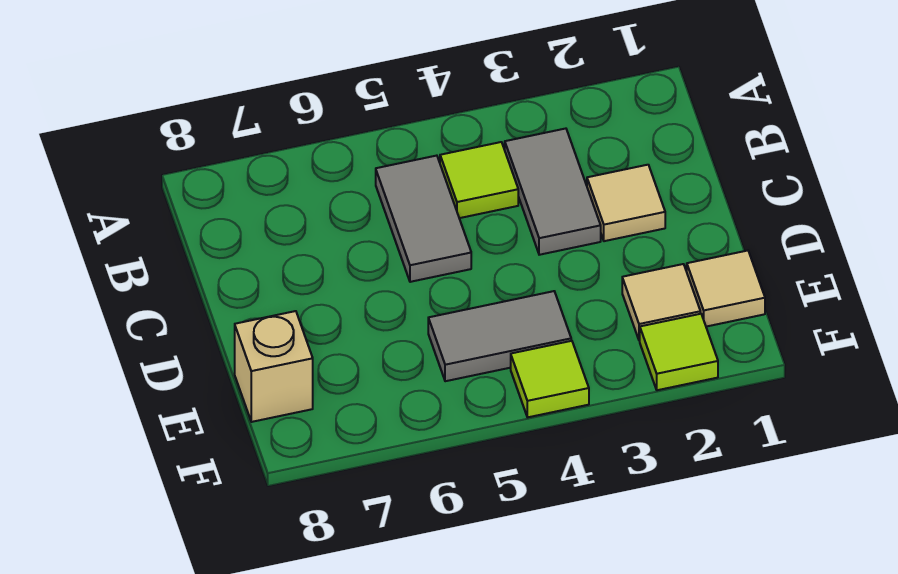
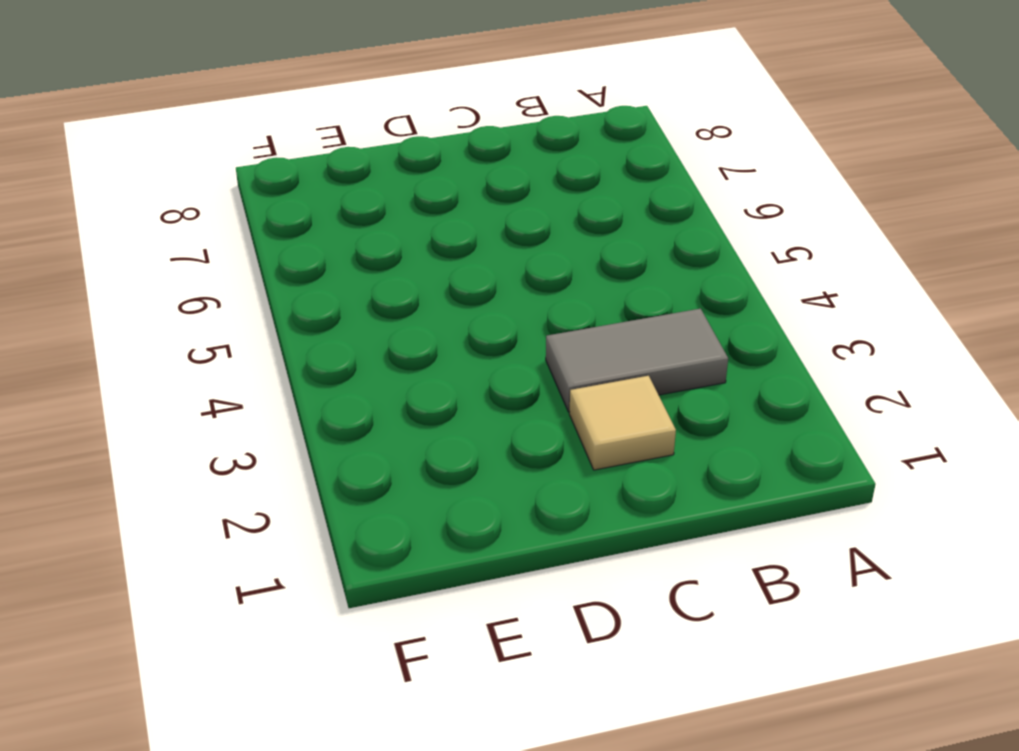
none -> lime 1x1 tile [440,142,518,218]
none -> grey 1x2 tile [376,156,471,282]

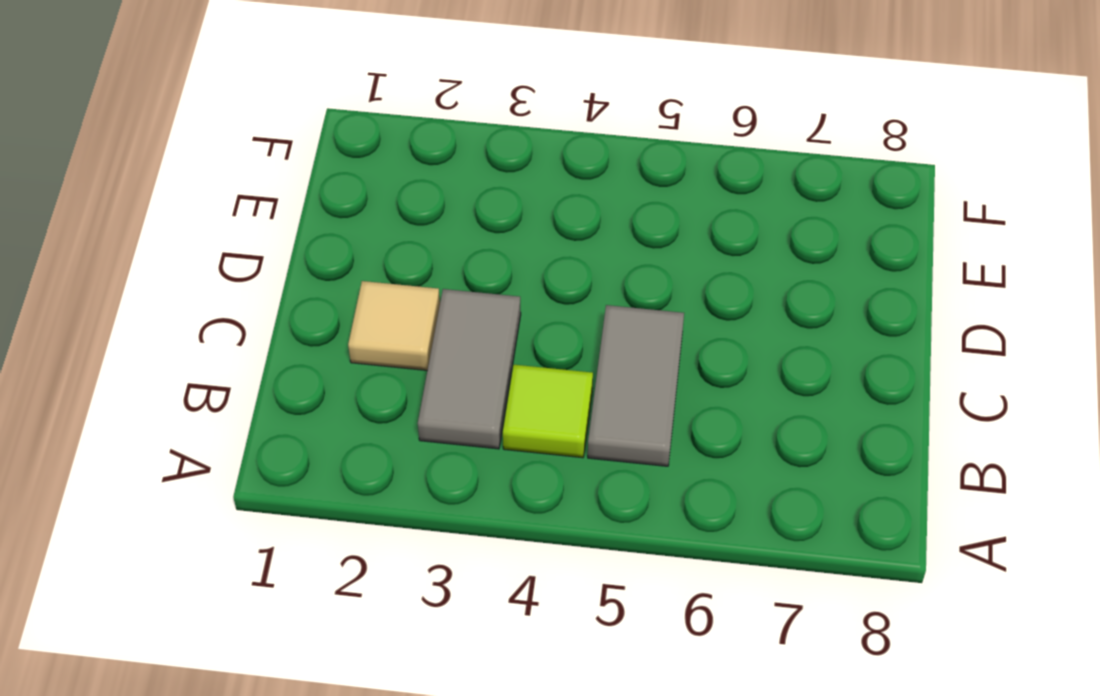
none -> tan 1x1 tile [687,251,765,327]
none -> tan 1x1 tile [622,264,700,341]

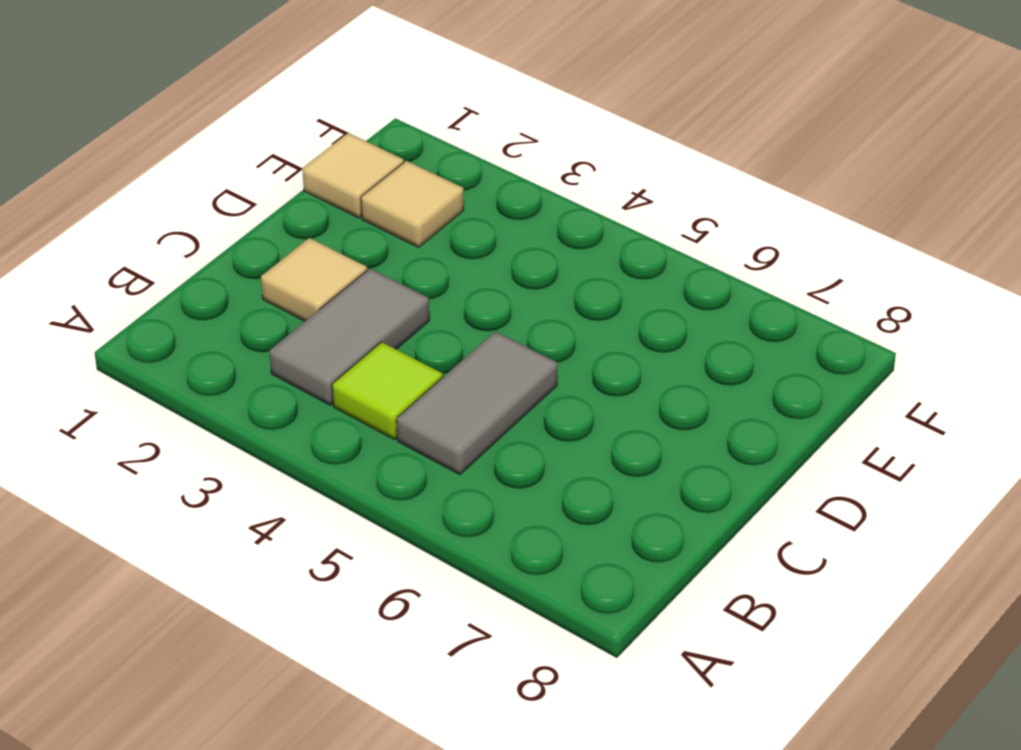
none -> grey 1x2 tile [428,291,571,381]
none -> tan 1x1 brick [235,311,313,422]

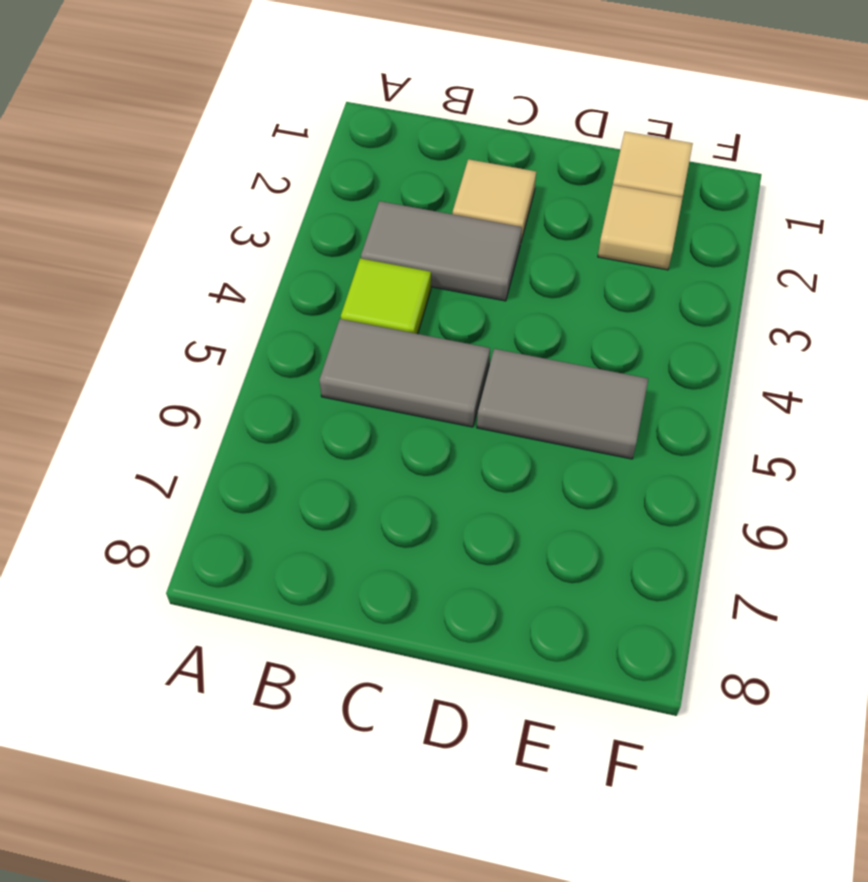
grey 1x2 tile [477,349,648,459] -> grey 1x2 tile turned to [428,291,571,381]
none -> tan 1x1 brick [235,311,313,422]
none -> lime 1x1 tile [640,314,718,390]

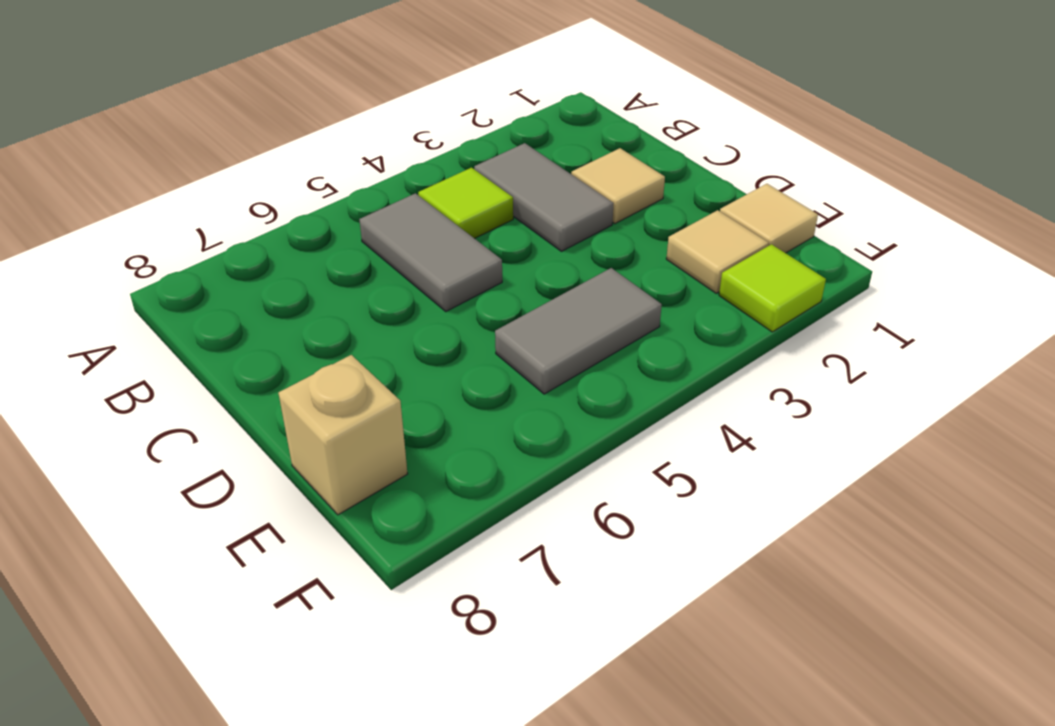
none -> lime 1x1 tile [511,341,589,417]

